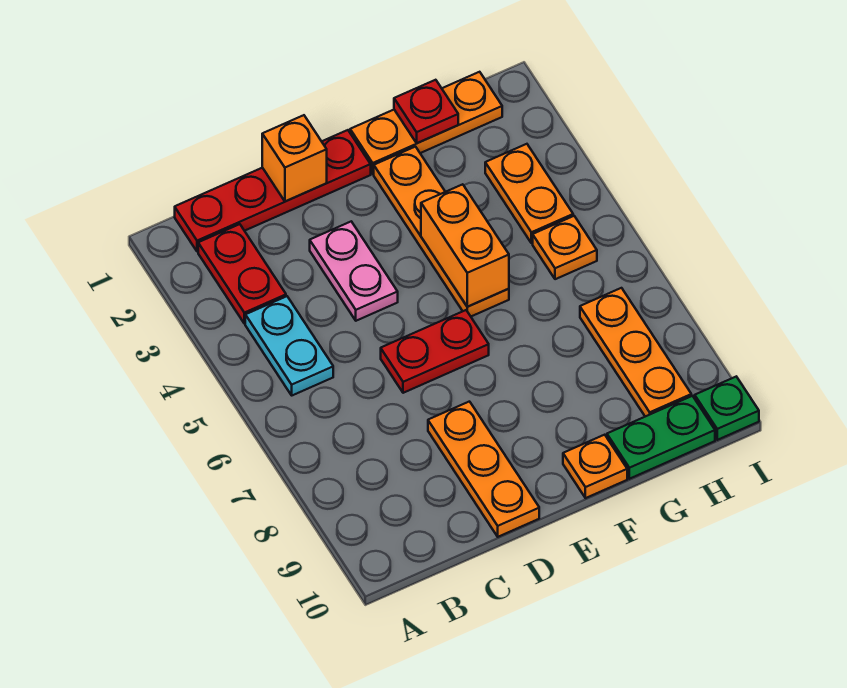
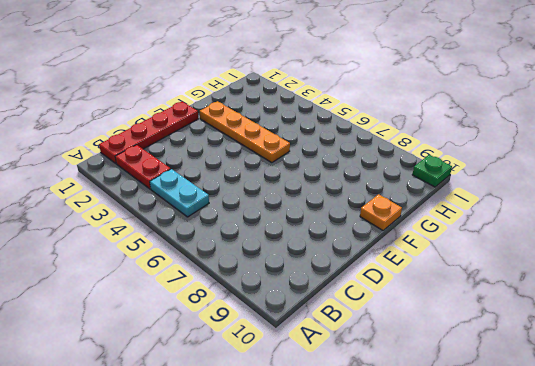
none -> pink 1x2 plate [310,221,398,321]
none -> red 1x2 plate [381,310,489,393]
none -> orange 1x3 plate [428,402,539,537]

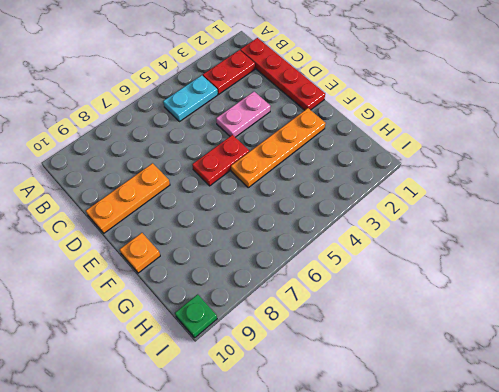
red 1x2 plate [192,135,249,186] -> red 1x2 plate turned to [381,310,489,393]
none -> orange 1x3 plate [350,72,502,174]
none -> green 1x2 plate [607,396,715,479]
none -> orange 1x2 plate [485,144,573,243]

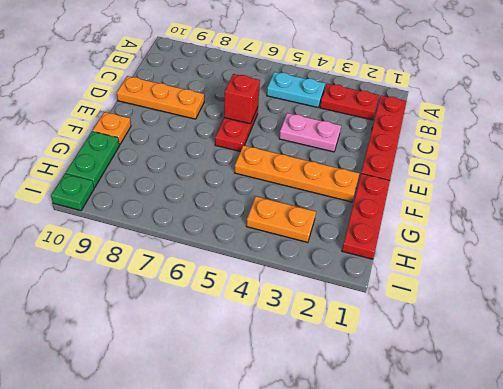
red 1x1 brick [224,74,260,124] -> none
red 1x3 plate [342,174,390,259] -> orange 1x3 plate [350,72,502,174]
none -> orange 1x1 plate [533,216,597,279]
none -> orange 1x3 plate [580,288,691,417]
none -> orange 1x1 brick [262,115,327,201]

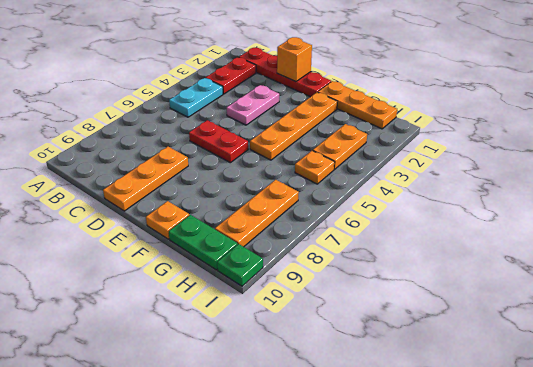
none -> orange 1x2 brick [421,184,509,307]
none -> red 1x1 plate [394,80,458,143]

